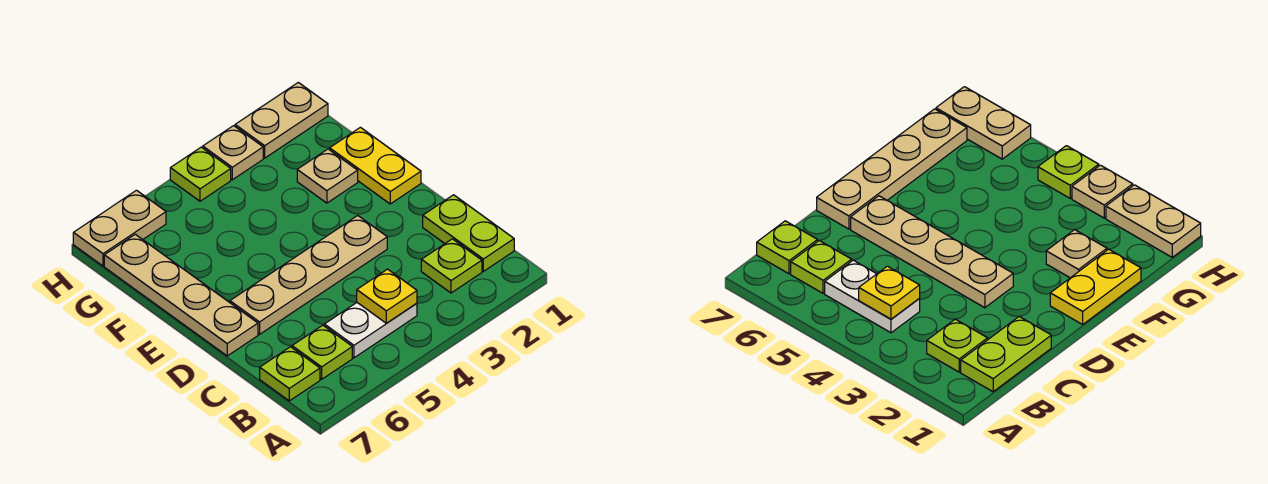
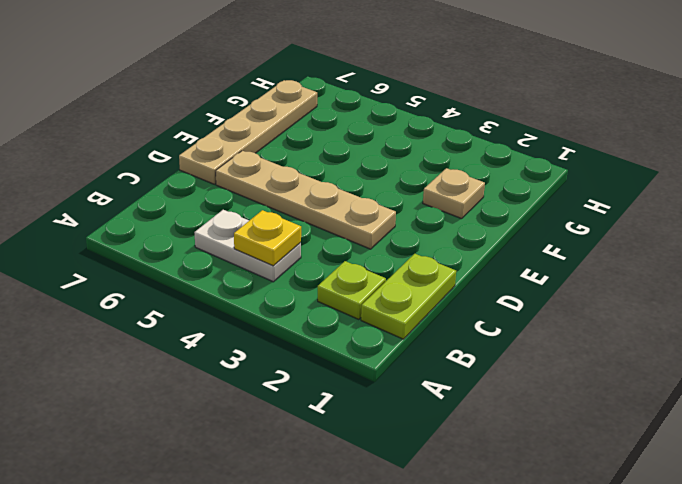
none -> lime 1x1 plate [292,325,352,379]
none -> lime 1x1 plate [260,347,320,401]
none -> yellow 1x2 plate [330,127,421,204]

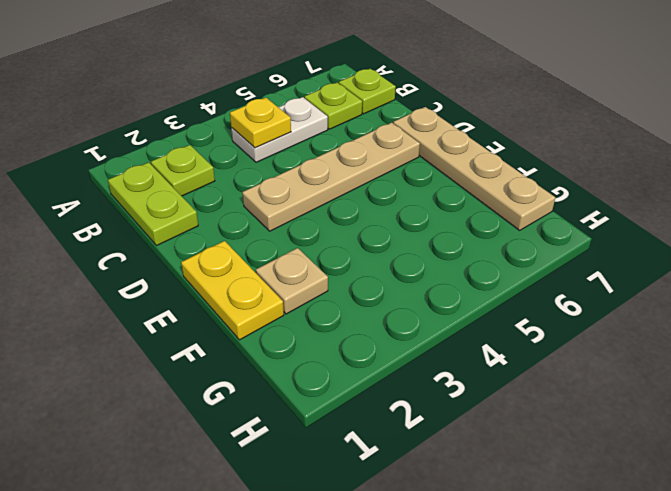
none -> tan 1x2 plate [235,82,328,158]
none -> tan 1x1 plate [203,126,263,180]
none -> lime 1x1 plate [170,147,231,201]

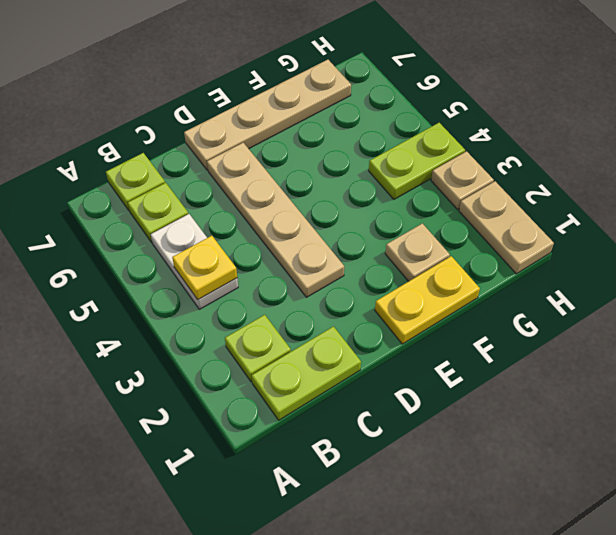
lime 1x2 plate [369,123,465,199] -> lime 1x1 plate [170,147,231,201]
none -> tan 1x2 plate [73,190,166,266]

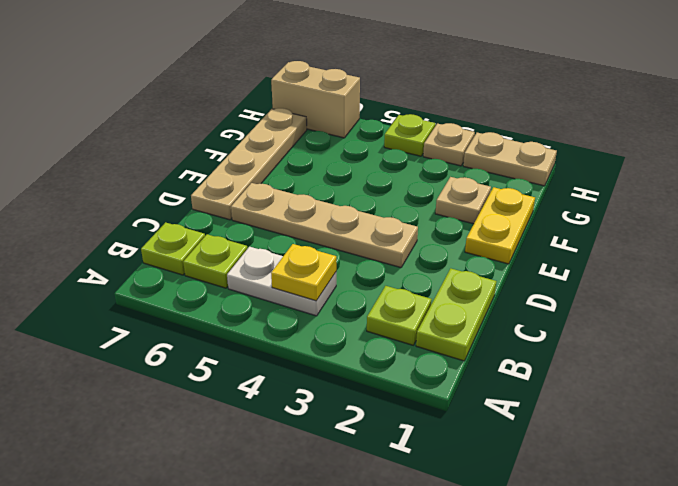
tan 1x2 brick [271,61,360,138] -> tan 1x2 plate [73,190,166,266]

